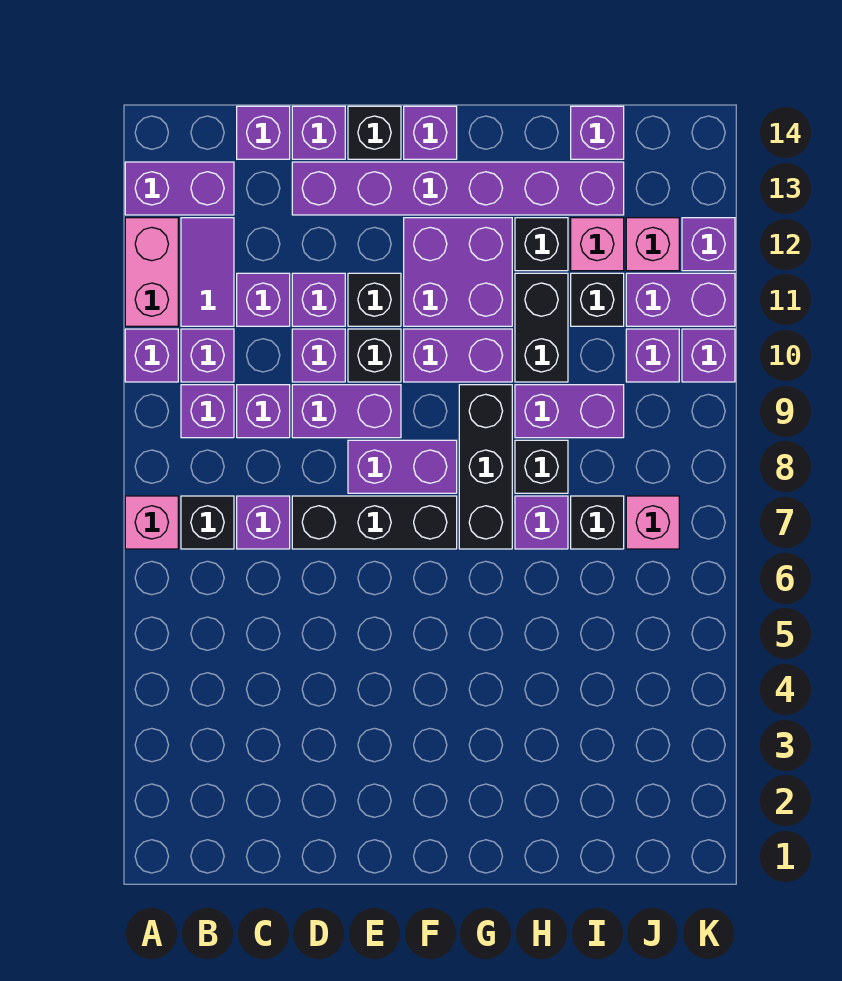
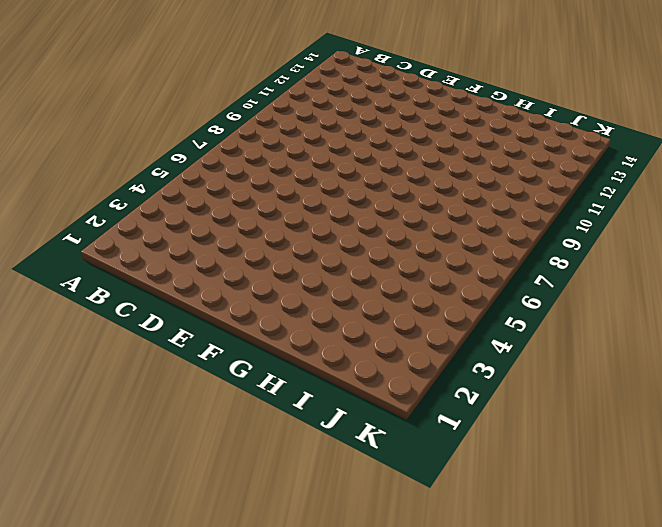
none -> pink 1x1 brick [125,496,178,549]
none -> purple 1x1 brick [125,329,178,382]
none -> pink 1x2 brick [125,218,178,326]
none -> purple 1x2 brick [125,162,234,215]

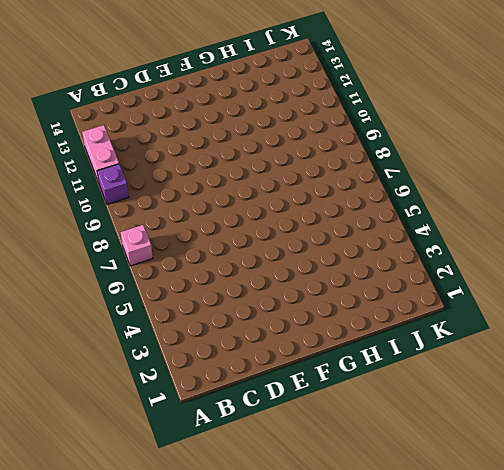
none -> purple 1x2 brick [125,162,234,215]
none -> black 1x1 brick [181,496,234,549]
none -> purple 1x1 brick [181,385,234,438]
none -> purple 1x1 brick [181,329,234,382]

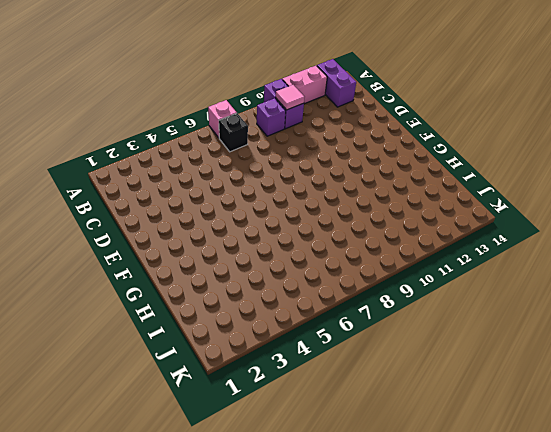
pink 1x1 tile [276,85,304,110] -> none
none -> purple 1x2 tile [181,218,234,326]
none -> purple 1x1 brick [237,496,290,549]
none -> purple 1x1 brick [237,385,290,438]
none -> purple 1x1 brick [237,273,290,326]

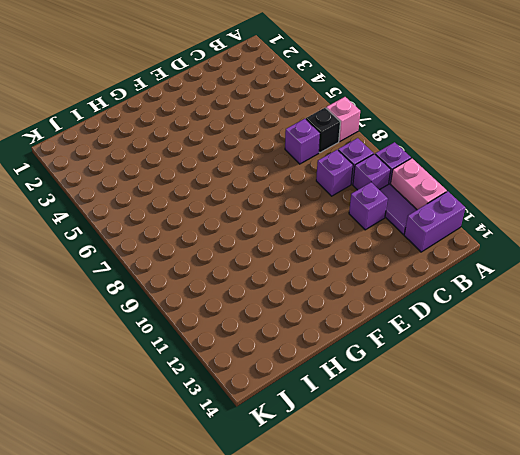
none -> purple 1x1 brick [237,106,290,159]
none -> black 1x3 brick [292,496,457,549]
none -> purple 1x2 brick [292,385,401,438]
none -> purple 1x1 brick [292,329,345,382]

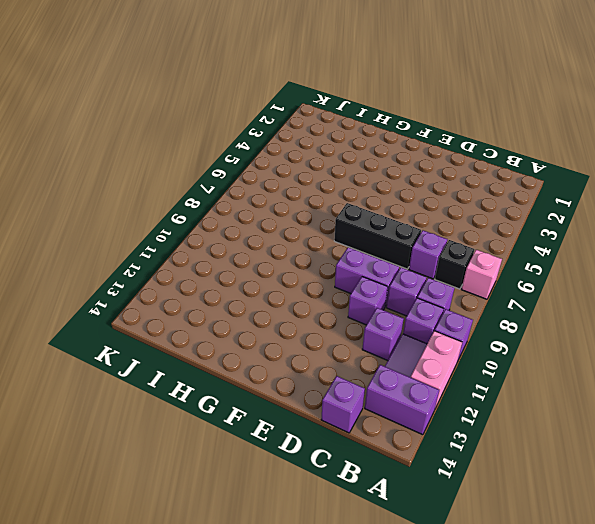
none -> purple 1x1 brick [292,273,345,326]
none -> purple 1x6 brick [292,162,624,215]
none -> purple 1x1 brick [292,106,345,159]
none -> purple 1x2 brick [348,440,457,493]

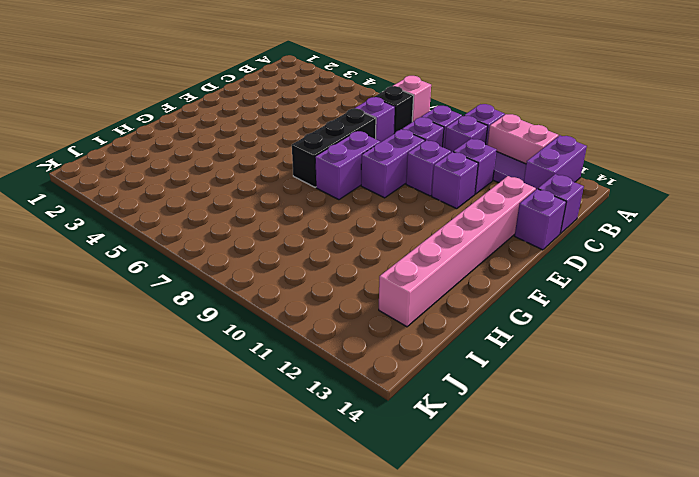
pink 1x6 brick [379,176,536,327] -> purple 1x6 brick [292,162,624,215]
none -> black 1x1 brick [348,329,401,382]
none -> black 1x1 brick [348,273,401,326]
none -> black 1x1 brick [348,106,401,159]
none -> purple 1x2 brick [404,329,512,382]

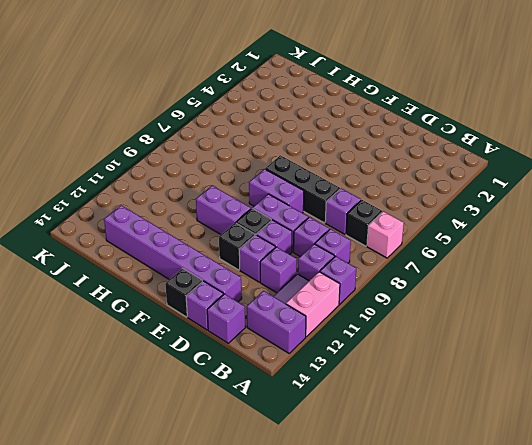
none -> purple 2x2 brick [404,218,512,326]
none -> purple 1x1 brick [404,106,457,159]
none -> black 1x3 brick [459,385,512,549]
none -> purple 1x1 brick [515,496,568,549]

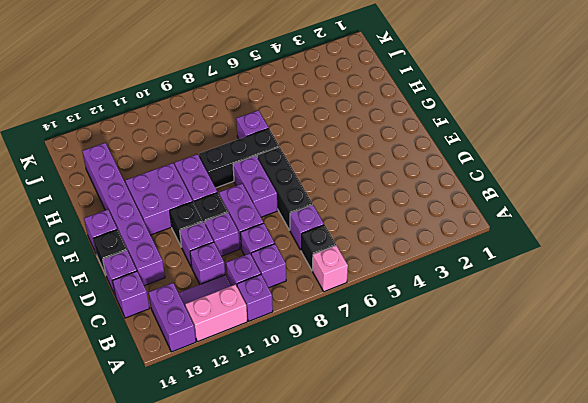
none -> black 1x1 brick [515,440,568,493]
none -> purple 1x2 brick [515,385,624,438]
none -> black 1x2 brick [515,273,568,382]
none -> black 1x1 brick [515,218,568,271]

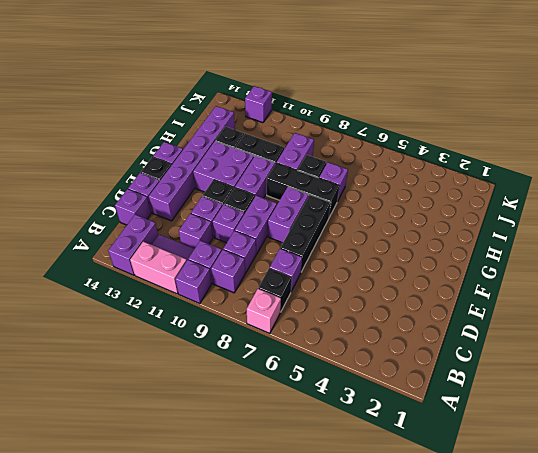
none -> black 1x1 brick [571,496,624,549]
none -> black 1x1 brick [571,273,624,326]
none -> pink 1x1 brick [571,218,624,271]
none -> purple 1x1 brick [571,106,624,159]

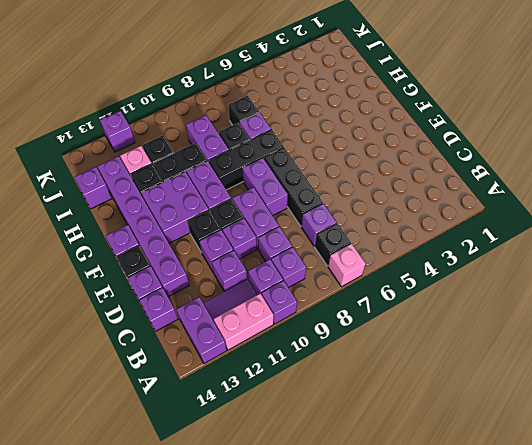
none -> pink 1x1 brick [626,496,679,549]
none -> purple 1x1 brick [626,329,679,382]
none -> purple 1x2 brick [626,273,735,326]
none -> pink 1x1 brick [626,218,679,271]

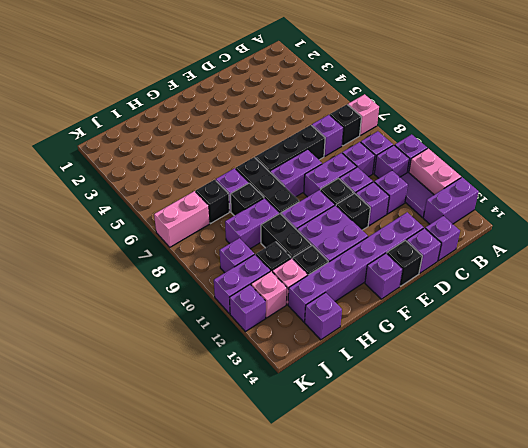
pink 1x2 brick [154,191,210,247] -> pink 1x1 brick [626,496,679,549]
none -> purple 1x1 brick [682,329,735,382]

